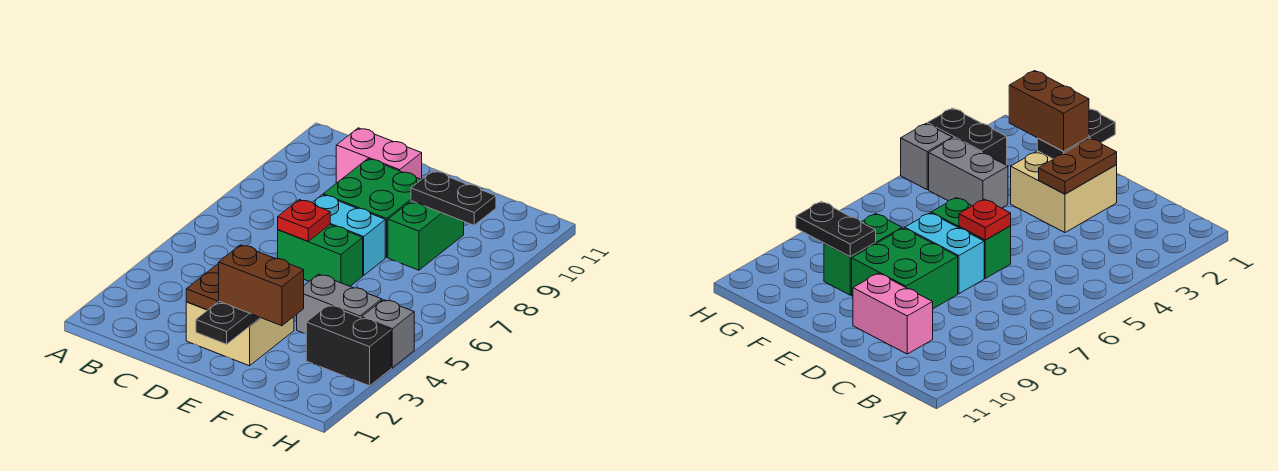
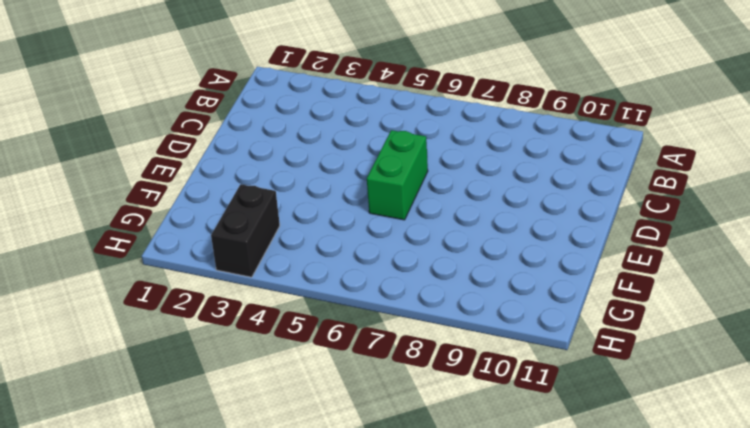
none -> pink 1x2 brick [336,128,422,183]
none -> tan 2x2 brick [186,302,294,366]
none -> cyan 1x2 brick [312,195,385,276]

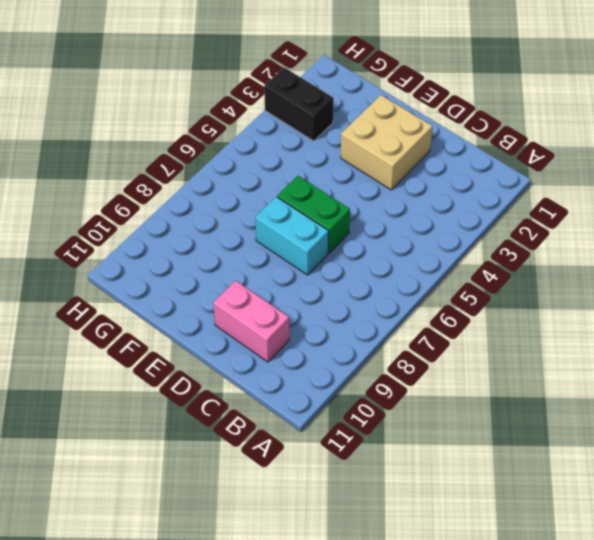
none -> green 2x2 brick [323,159,421,258]
none -> grey 1x2 brick [297,274,382,334]
none -> green 1x2 brick [388,201,464,270]

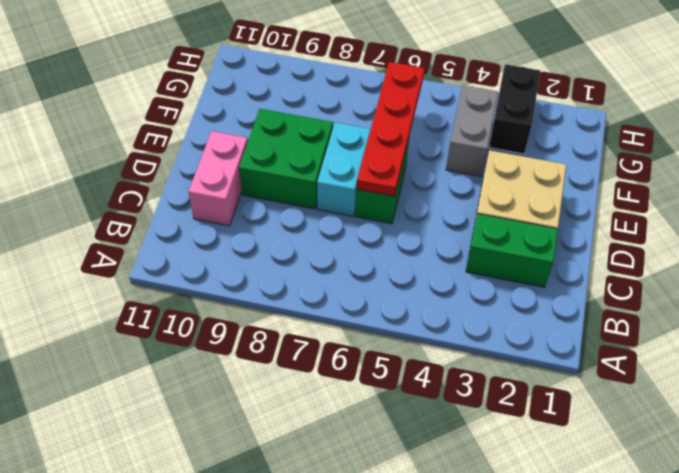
green 1x2 brick [466,214,558,287] -> green 1x2 brick moved to [388,201,464,270]
red 1x4 plate [357,62,424,196] -> red 1x1 plate [278,200,330,241]
none -> grey 1x1 brick [362,300,414,368]
none -> brown 1x2 plate [186,263,219,310]
none -> black 1x2 plate [196,301,260,344]

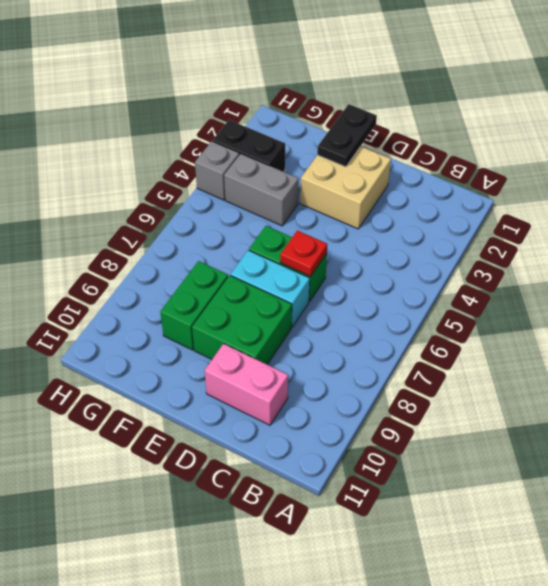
none -> brown 1x2 plate [186,263,219,310]
none -> black 1x2 plate [411,171,496,225]
none -> brown 1x2 brick [219,245,304,326]

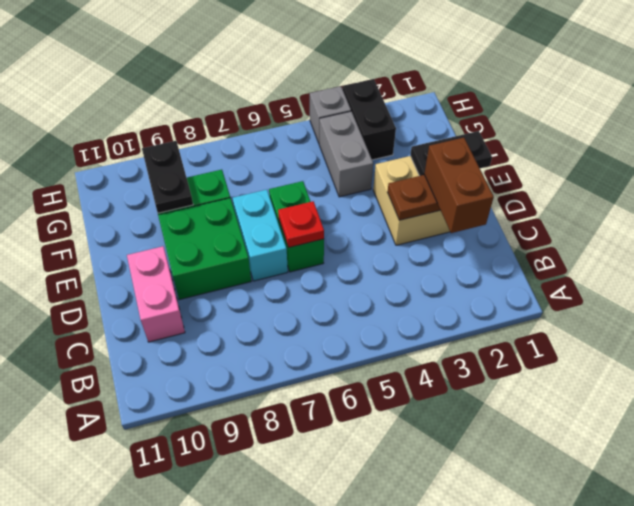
brown 1x2 brick [424,138,494,233] -> brown 1x2 brick moved to [219,245,304,326]

